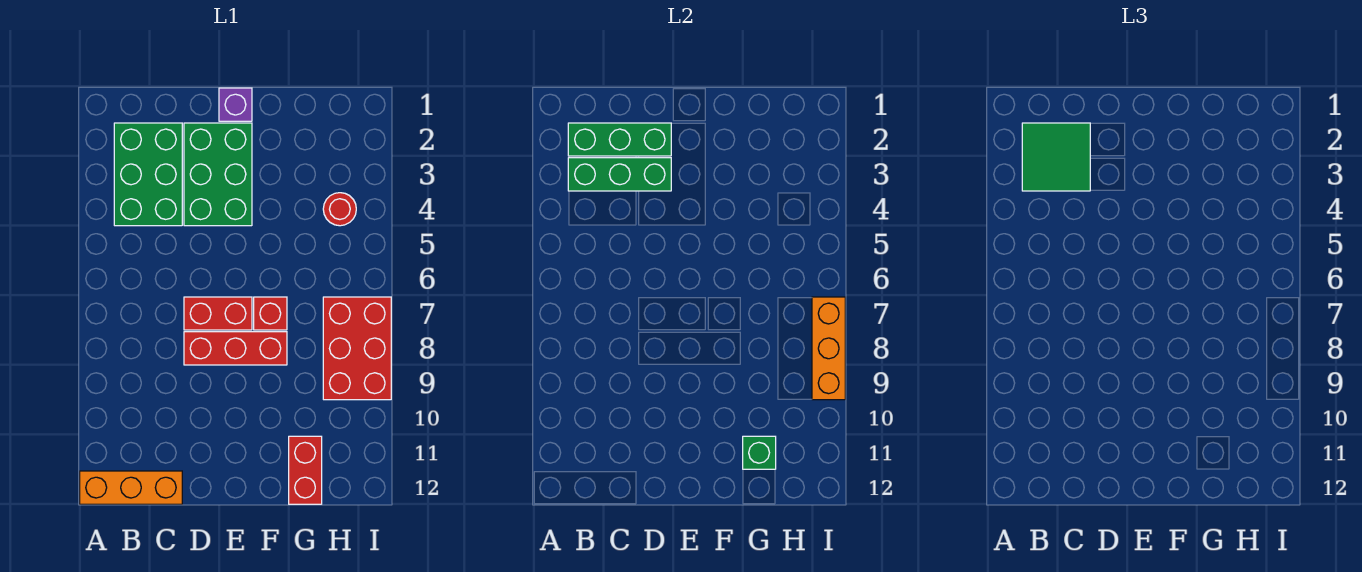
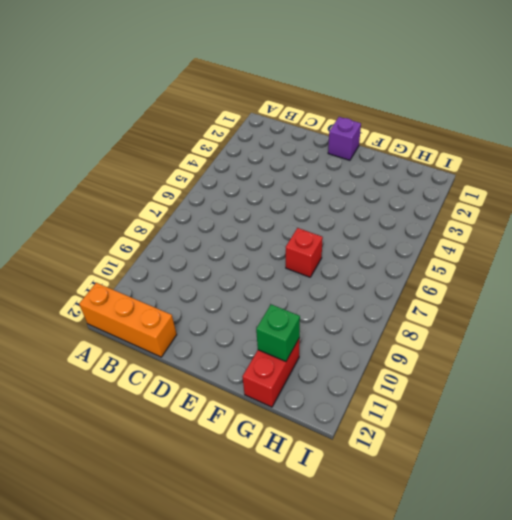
none -> green 2x3 brick [114,123,182,226]
none -> green 2x3 brick [184,123,252,226]
none -> red 1x2 brick [184,297,252,330]

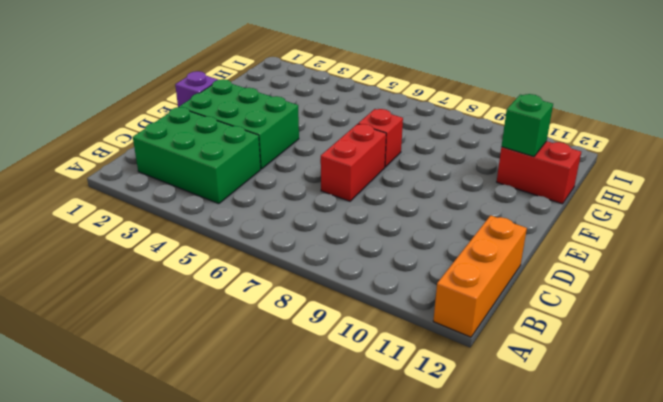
none -> red 1x3 brick [184,332,287,365]
none -> red 1x1 round brick [323,193,356,226]
none -> red 2x3 brick [323,297,391,400]

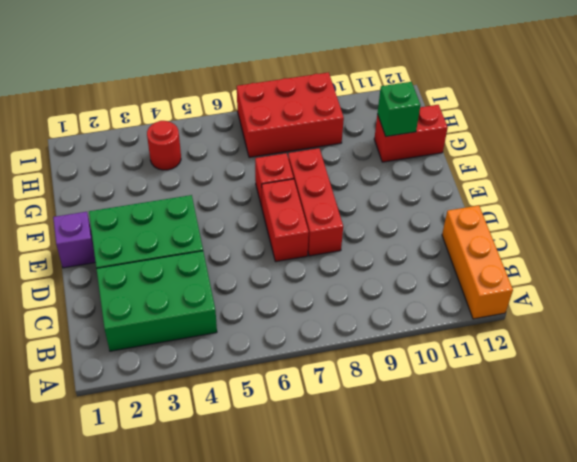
none -> green 1x3 brick [568,123,671,156]
none -> green 1x3 brick [568,158,671,191]
none -> orange 1x3 brick [812,297,845,400]

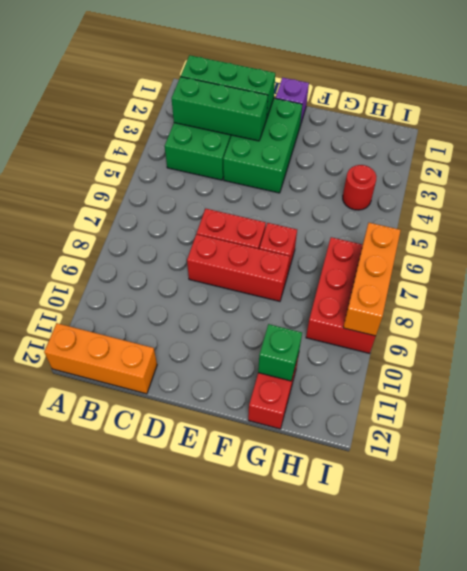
none -> green 2x2 tile [1022,123,1090,191]

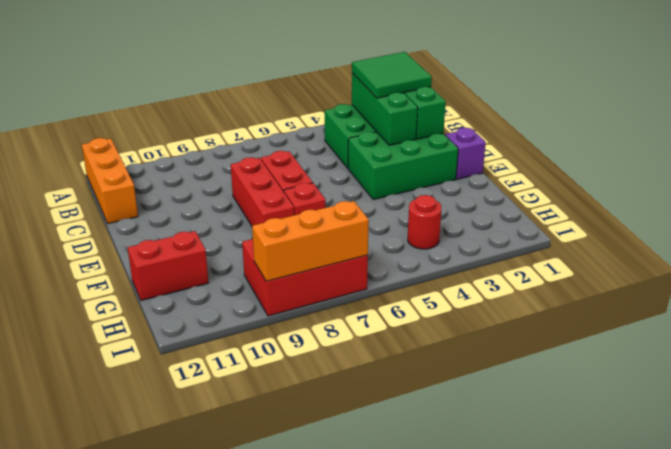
none -> green 1x1 brick [743,436,776,469]

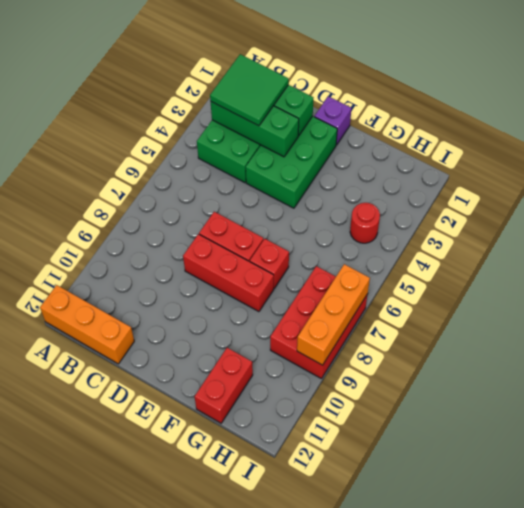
none -> green 1x1 brick [743,436,776,469]

